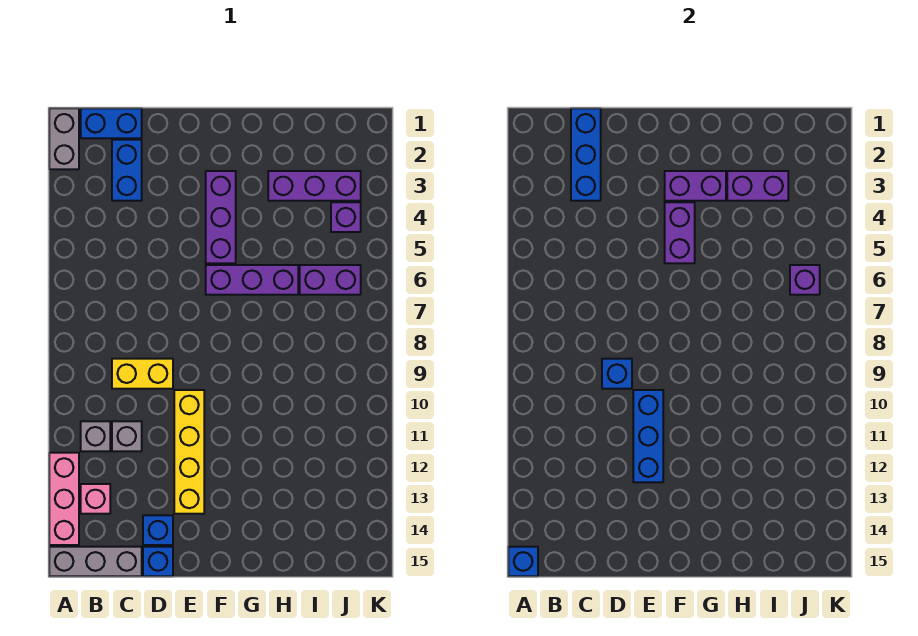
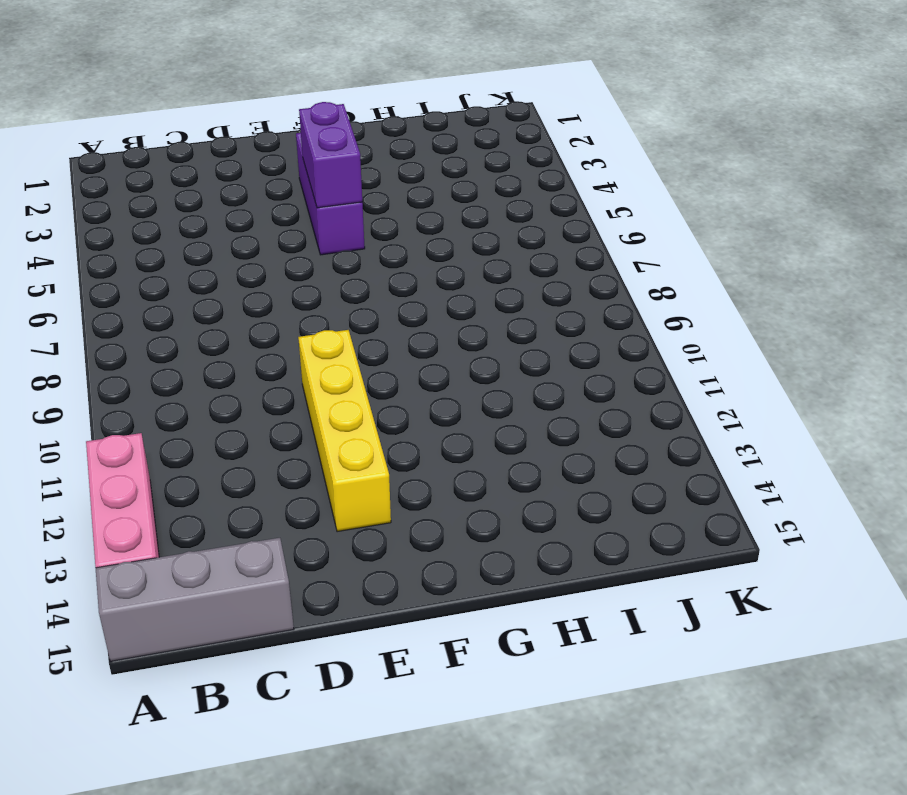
none -> grey 1x2 brick [49,108,79,169]
none -> blue 1x2 brick [81,108,142,138]
none -> grey 1x1 brick [81,421,110,451]

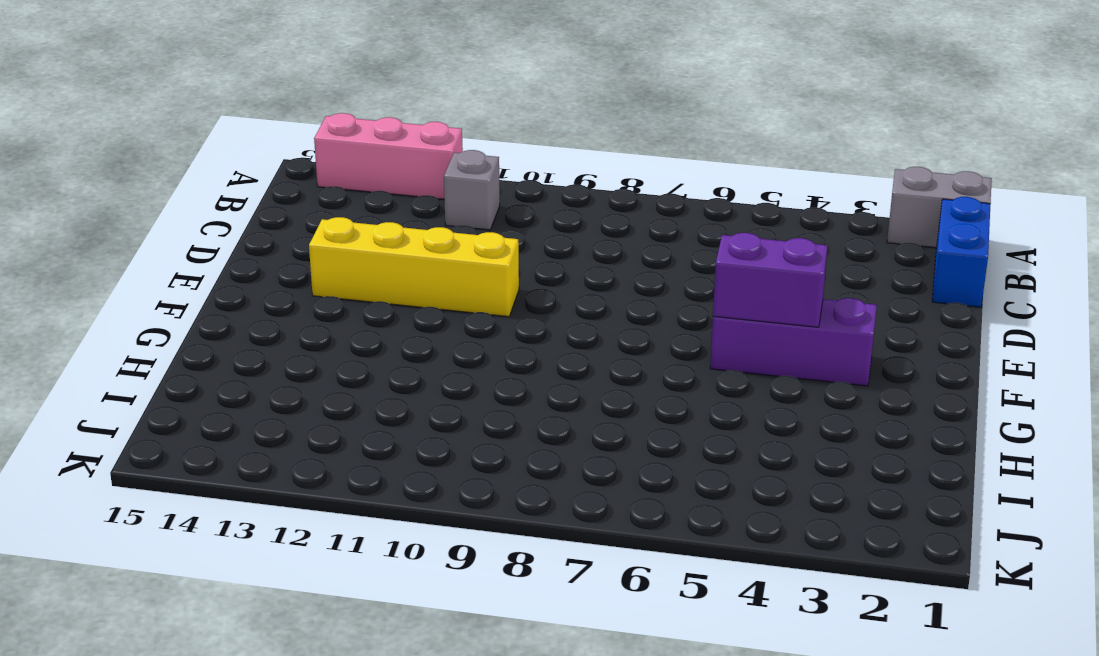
none -> grey 1x3 brick [49,547,142,576]
none -> pink 1x1 brick [81,484,110,514]
none -> blue 1x2 brick [112,140,142,201]

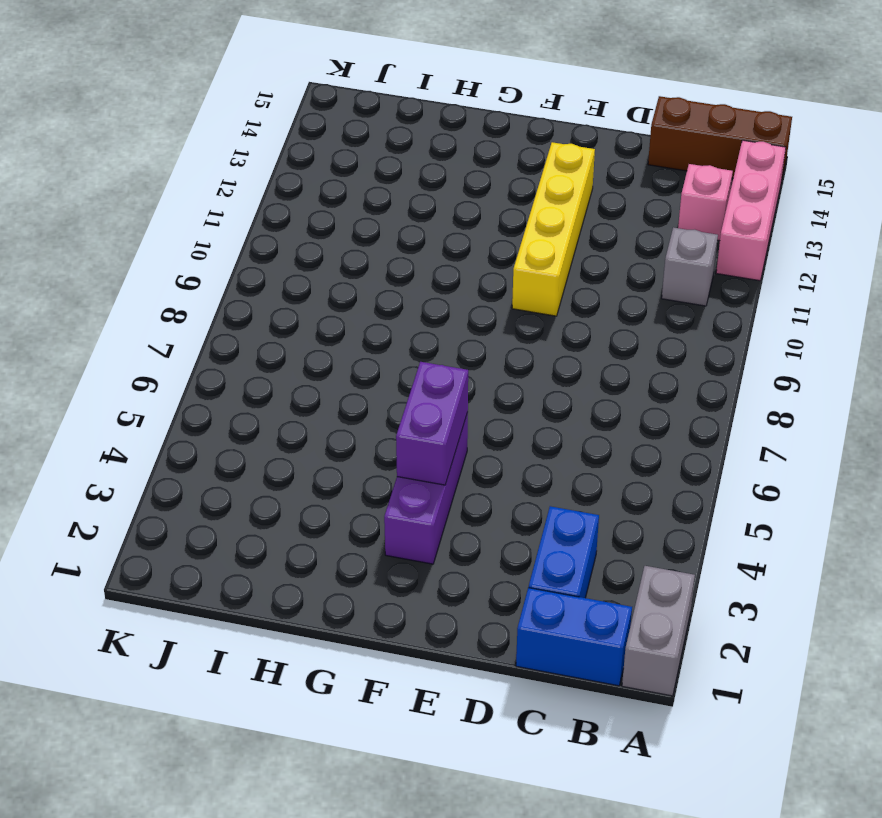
brown 1x3 brick [648,96,792,182] -> grey 1x3 brick [49,547,142,576]
none -> yellow 1x2 brick [112,359,173,389]
none -> grey 1x1 brick [112,421,142,451]
none -> blue 1x1 brick [143,515,173,545]

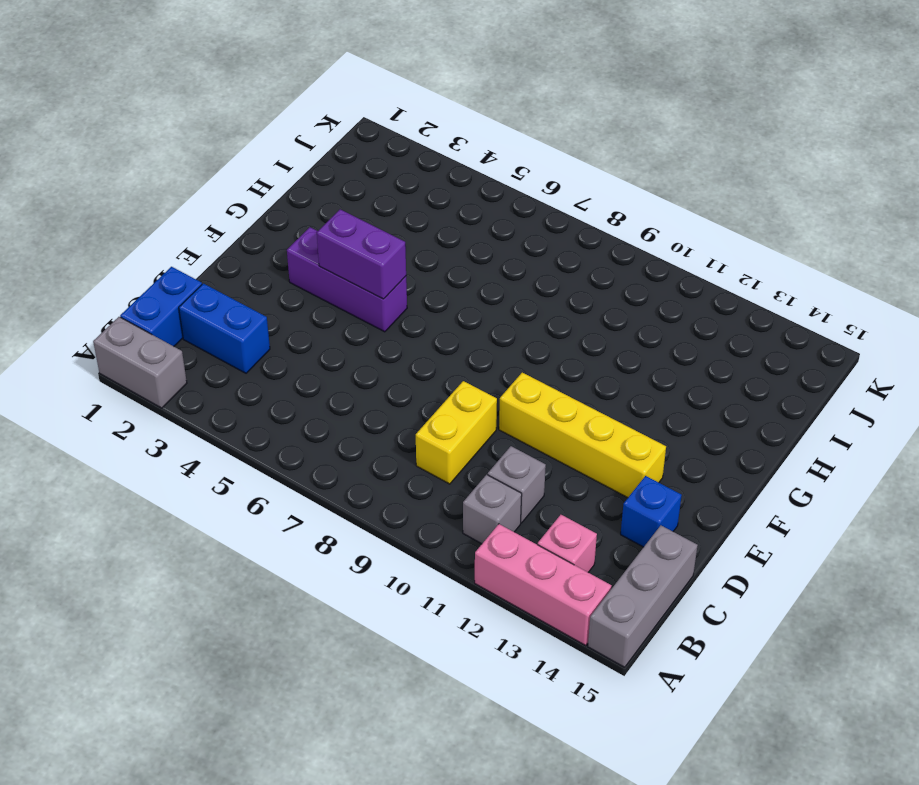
none -> blue 1x1 brick [143,547,173,576]
none -> purple 1x3 brick [206,265,298,295]
none -> purple 1x3 brick [268,171,361,201]

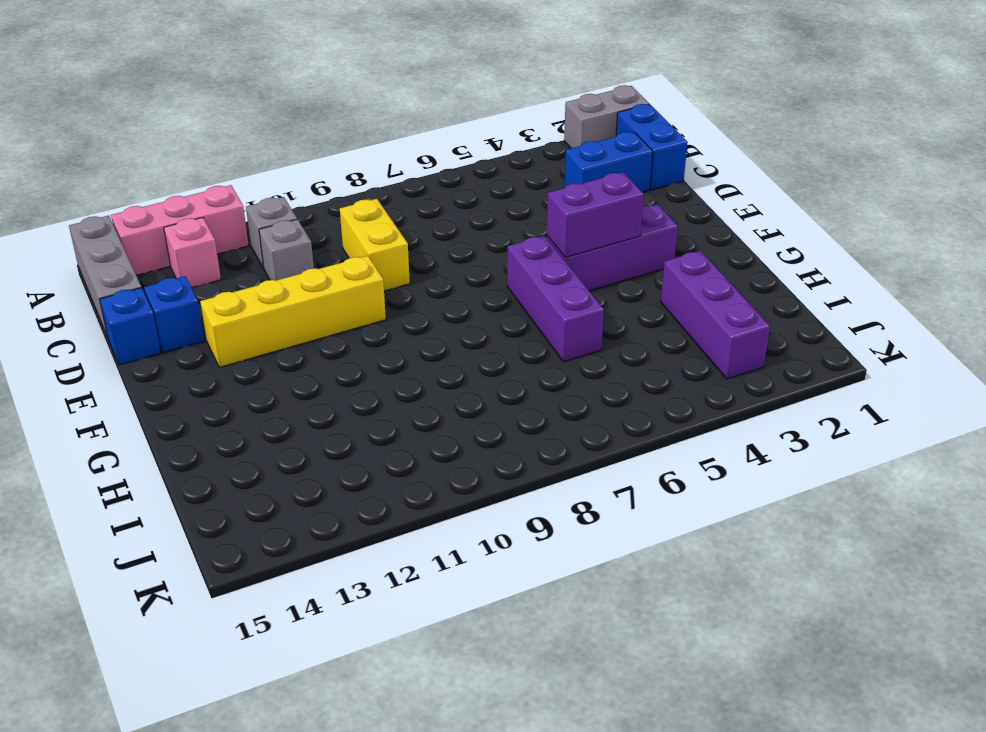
none -> purple 1x2 brick [300,265,361,295]
none -> purple 1x1 brick [331,202,361,232]
none -> blue 1x1 brick [508,547,538,576]

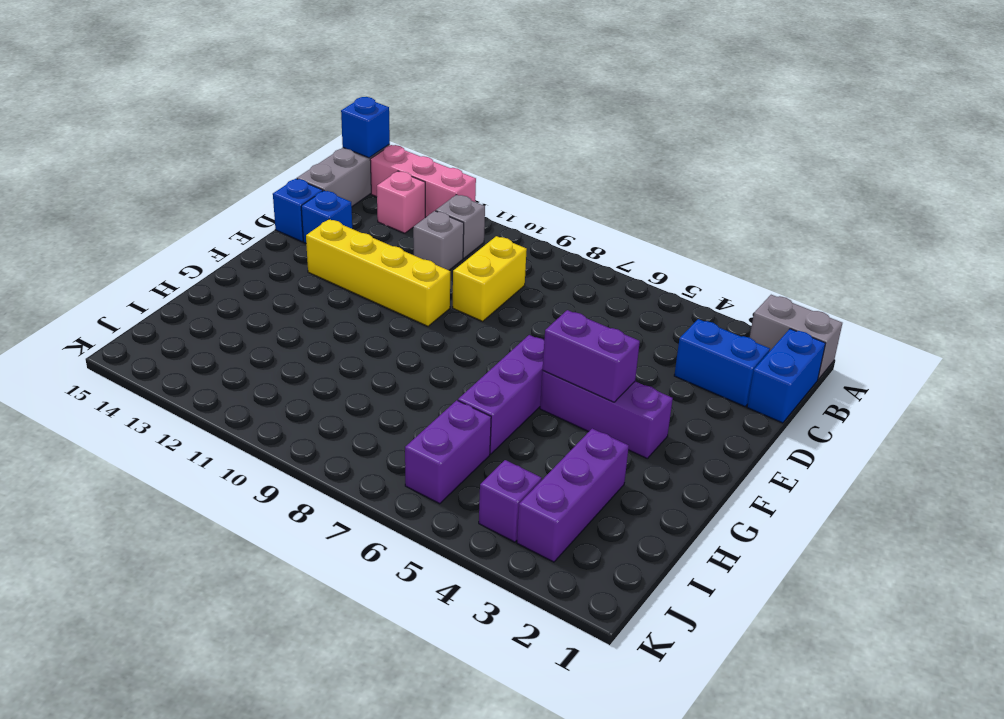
none -> blue 1x3 brick [571,108,601,201]
none -> blue 1x1 brick [602,359,632,389]
none -> blue 1x3 brick [633,390,663,482]

